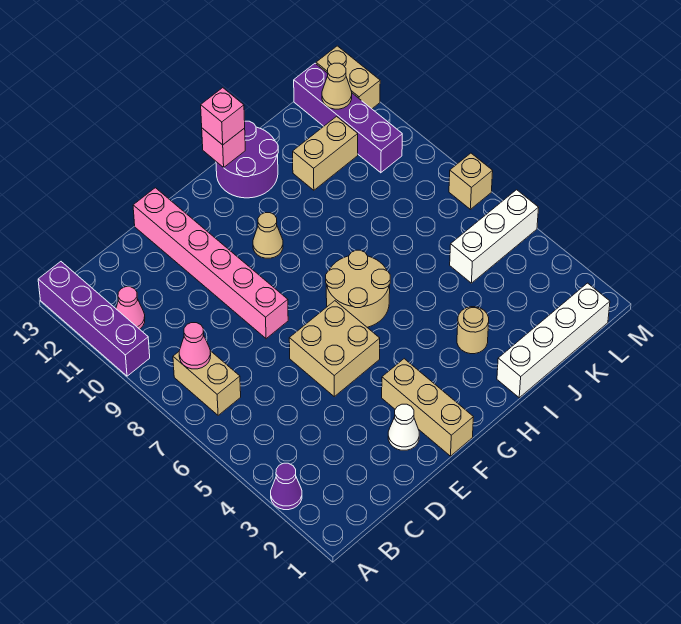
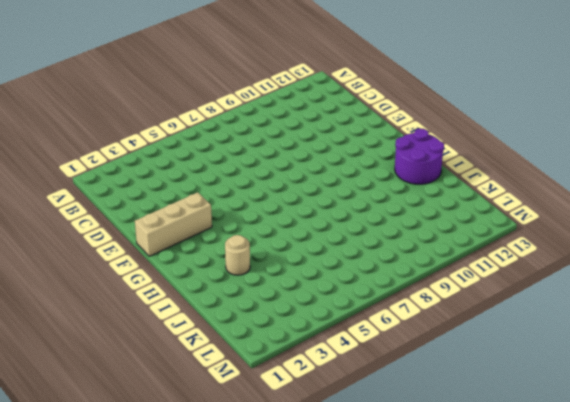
none -> purple 1x1 cone [271,463,302,510]
none -> purple 1x4 brick [38,262,150,376]
none -> tan 1x2 brick [173,351,241,415]

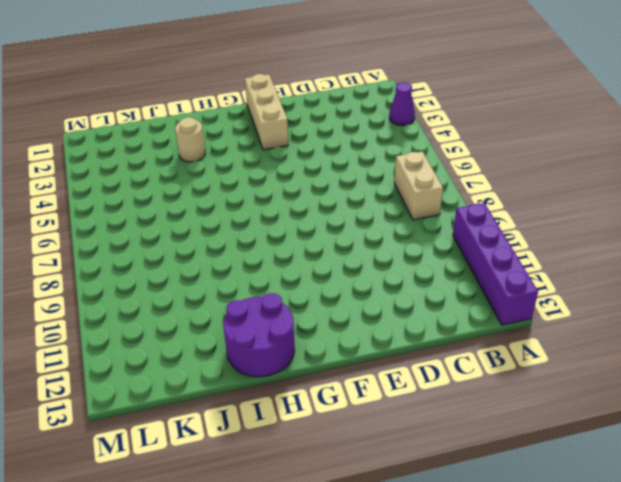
none -> pink 1x1 cone [116,287,145,329]
none -> white 1x1 cone [388,404,419,450]
none -> tan 2x2 brick [289,301,380,396]

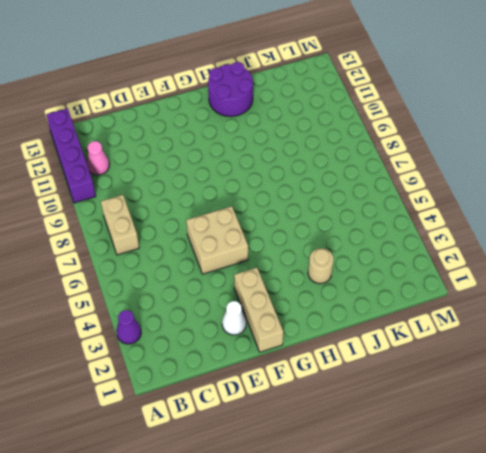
none -> pink 1x6 brick [133,188,288,339]
none -> tan 2x2 round brick [326,250,390,327]
none -> tan 1x1 cone [253,213,283,258]

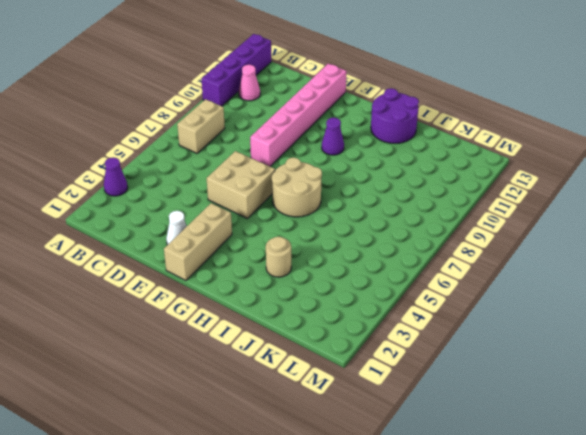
purple 1x1 cone [322,118,344,155] -> tan 1x1 cone [253,213,283,258]
none -> white 1x4 brick [497,283,610,398]
none -> tan 1x2 brick [293,116,358,190]
none -> white 1x3 brick [450,190,539,283]

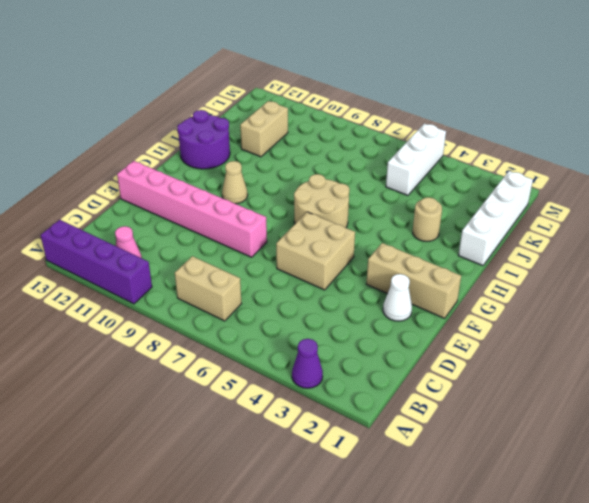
none -> purple 1x4 brick [294,63,402,173]
none -> tan 1x1 brick [449,153,493,209]
none -> tan 1x2 brick [316,46,380,109]

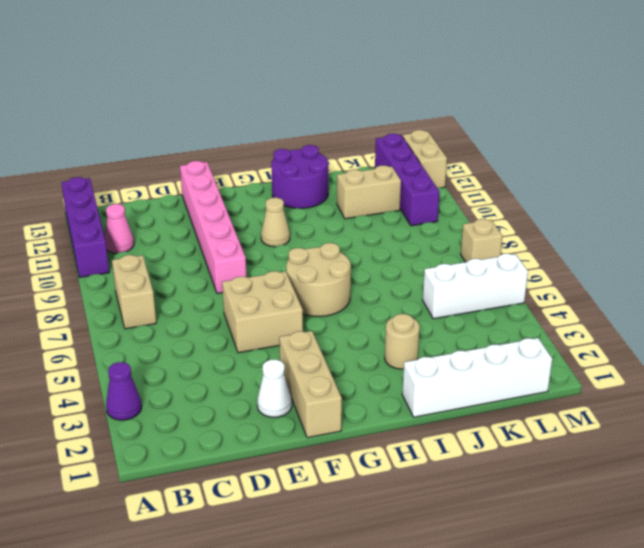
none -> pink 1x1 cone [179,323,211,369]
none -> pink 1x1 brick [202,128,245,168]
none -> tan 1x1 cone [322,63,352,109]

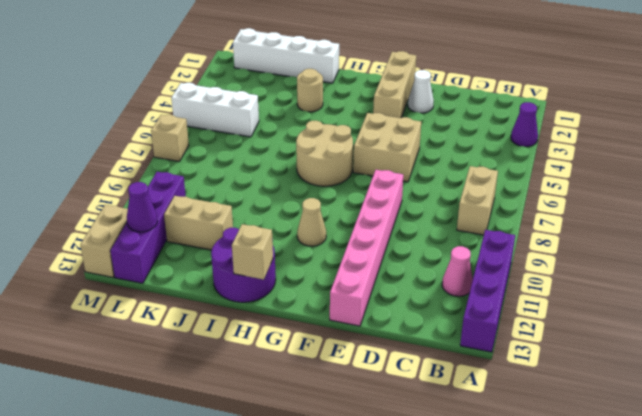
tan 1x1 brick [232,224,273,280] -> pink 1x1 brick [202,128,245,168]
purple 1x1 cone [127,182,158,232] -> tan 1x1 cone [322,63,352,109]
none -> pink 1x1 cone [179,323,211,369]
none -> pink 1x1 brick [201,88,245,145]

